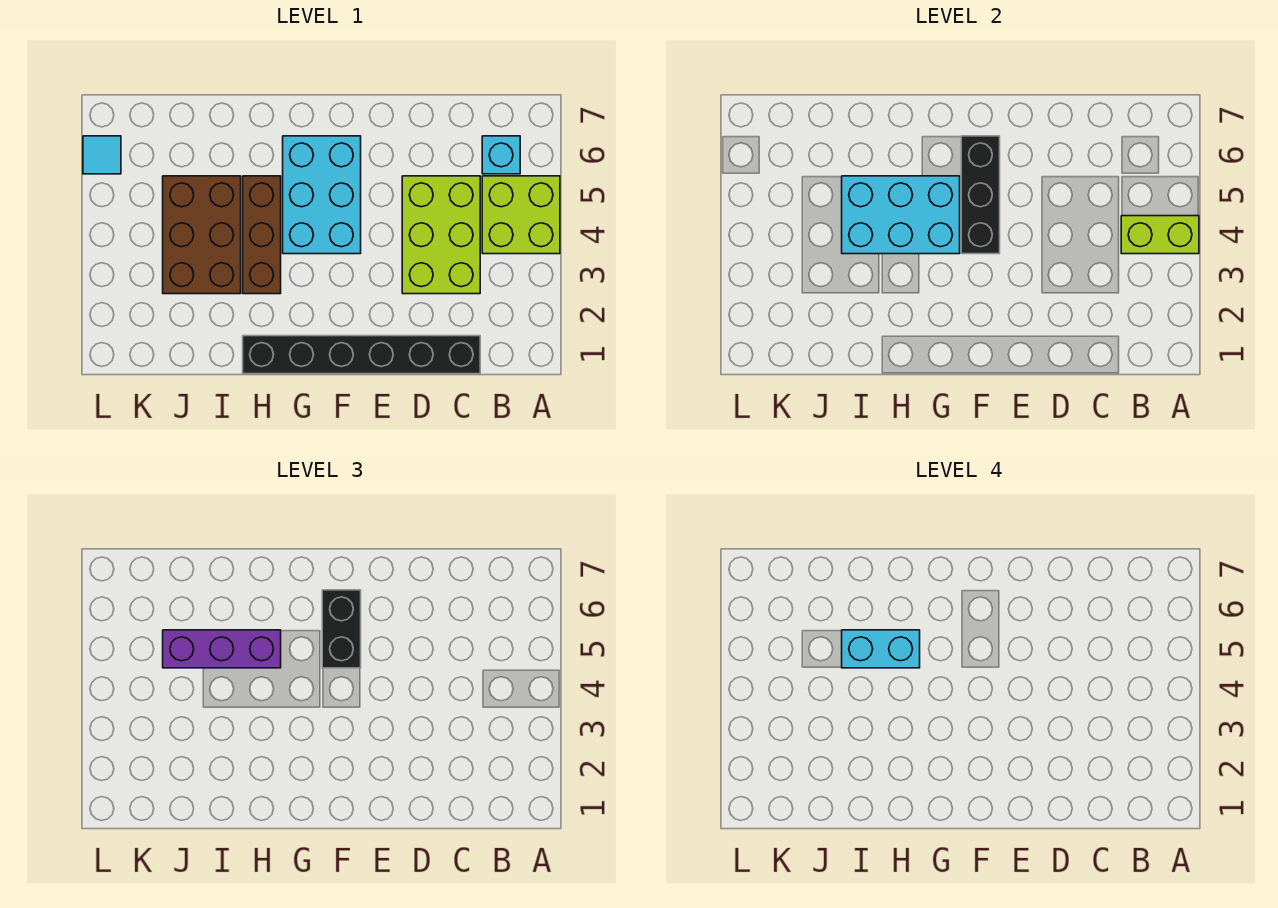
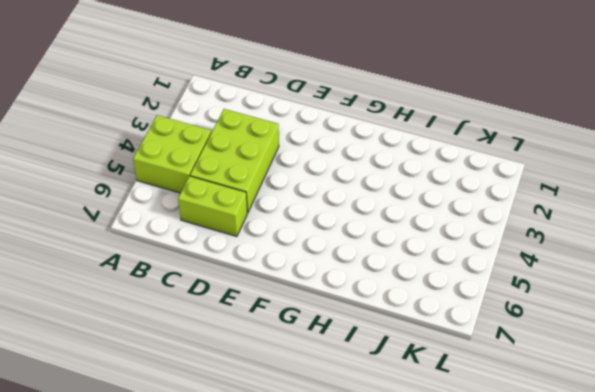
lime 1x2 brick [178,176,248,237] -> lime 1x2 brick moved to [1121,216,1199,254]
none -> cyan 1x1 brick [482,136,520,174]
none -> black 1x6 brick [243,336,480,374]
none -> cyan 2x3 brick [283,136,361,254]

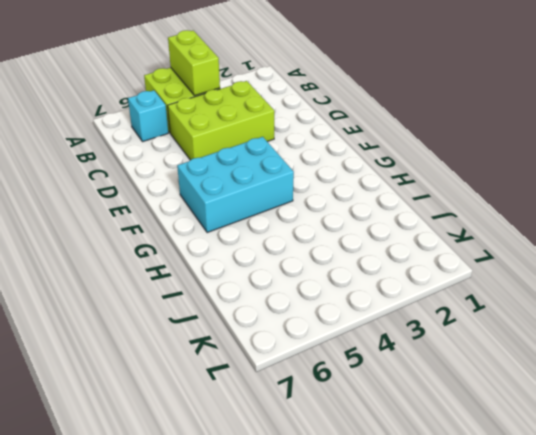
none -> black 1x6 brick [243,336,480,374]
none -> brown 1x3 brick [243,176,281,294]
none -> brown 2x3 brick [163,176,241,294]

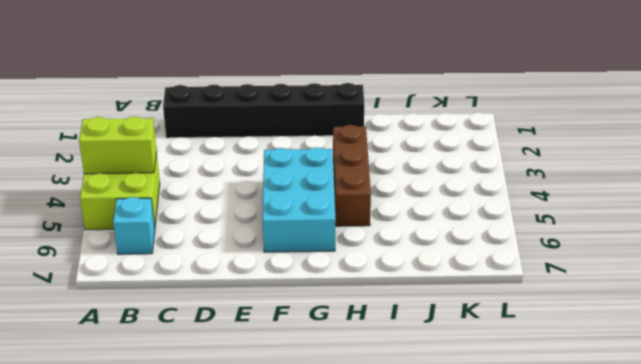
none -> lime 2x3 brick [402,176,480,294]
none -> brown 2x3 brick [163,176,241,294]
none -> cyan 1x1 tile [83,136,121,174]

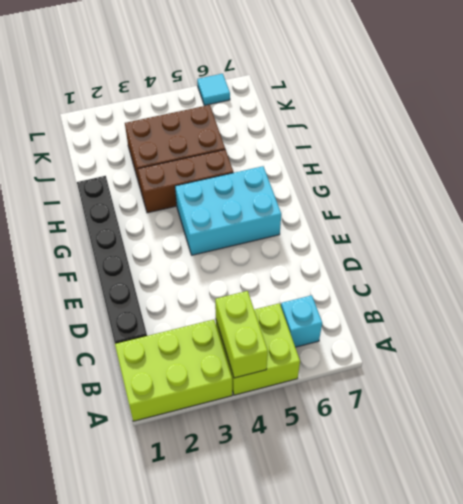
lime 2x3 brick [115,320,232,421] -> lime 2x3 brick moved to [402,176,480,294]
none -> black 1x3 brick [961,136,1000,254]
none -> cyan 2x3 brick [842,176,960,254]
none -> black 1x2 brick [322,590,361,668]

